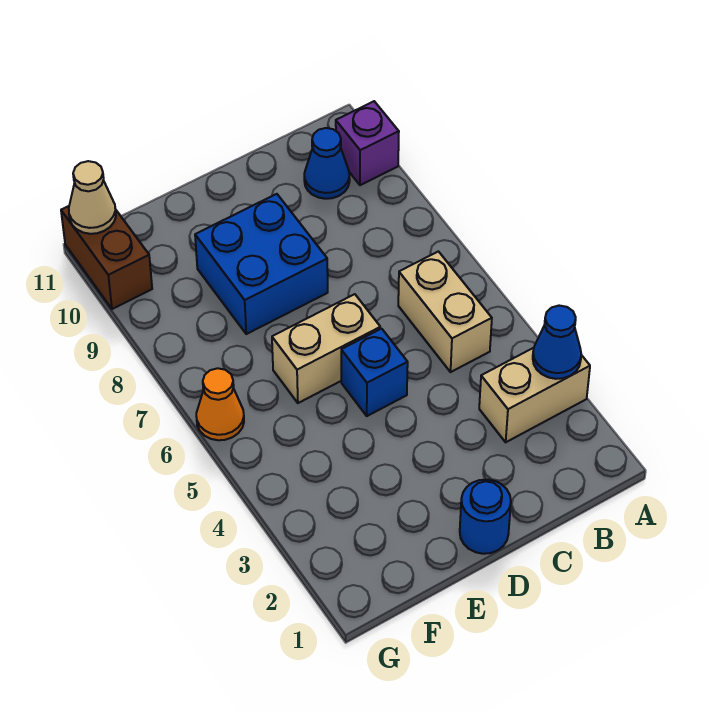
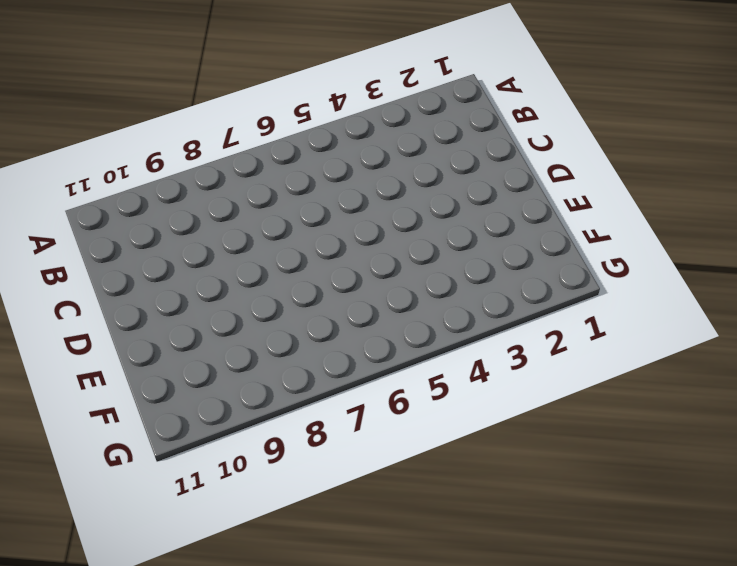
none -> tan 1x2 brick [479,348,590,442]
none -> purple 1x1 brick [336,101,399,185]
none -> tan 1x2 brick [398,251,492,372]

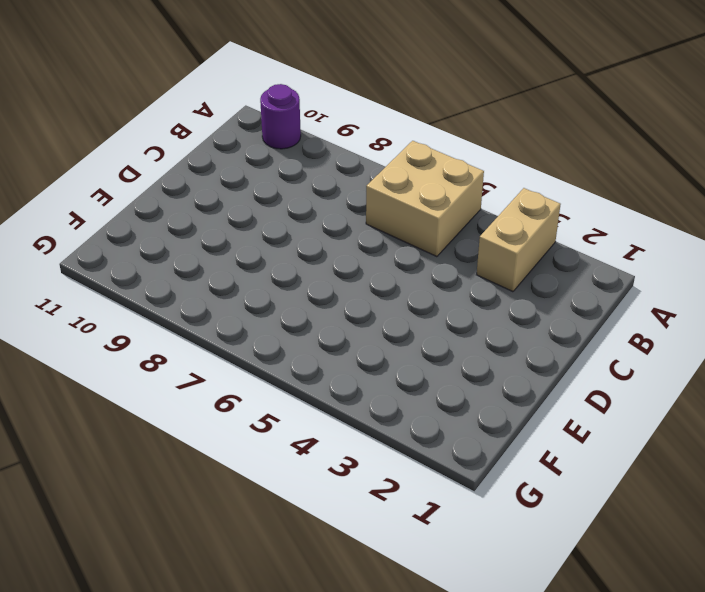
tan 2x2 brick [366,141,484,257] -> tan 1x2 brick [398,251,492,372]
purple 1x1 round brick [260,84,301,149] -> purple 1x1 brick [336,101,399,185]
none -> blue 1x1 cone [304,128,350,199]
none -> blue 1x1 round brick [460,480,511,554]
none -> blue 1x1 brick [341,329,408,416]

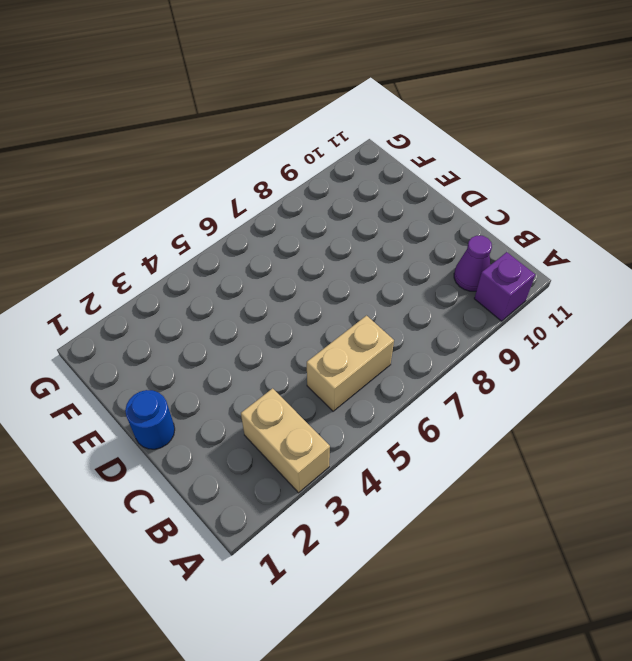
purple 1x1 cone [454,236,492,291] -> blue 1x1 cone [304,128,350,199]
none -> blue 1x1 brick [341,329,408,416]
none -> tan 1x2 brick [272,294,380,403]
none -> blue 2x2 brick [195,194,328,334]

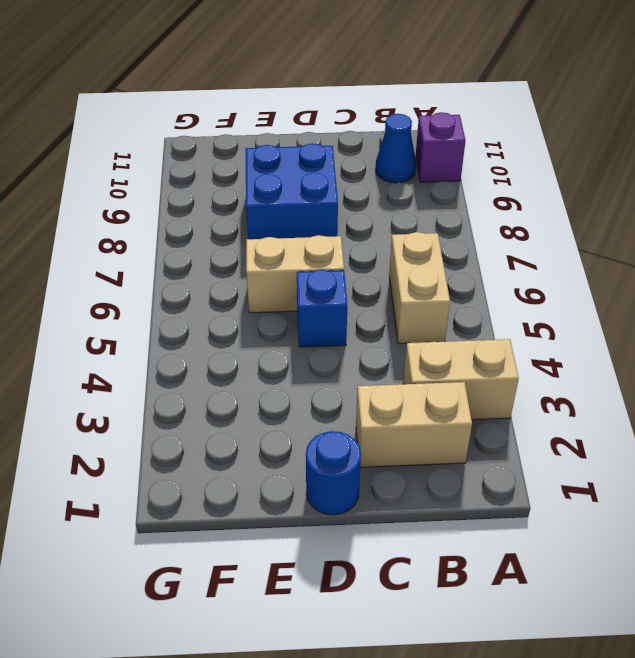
tan 1x2 brick [356,382,472,467] -> none
none -> orange 1x1 cone [196,368,244,440]
none -> brown 1x2 brick [61,206,152,309]
none -> blue 1x1 cone [533,306,581,379]

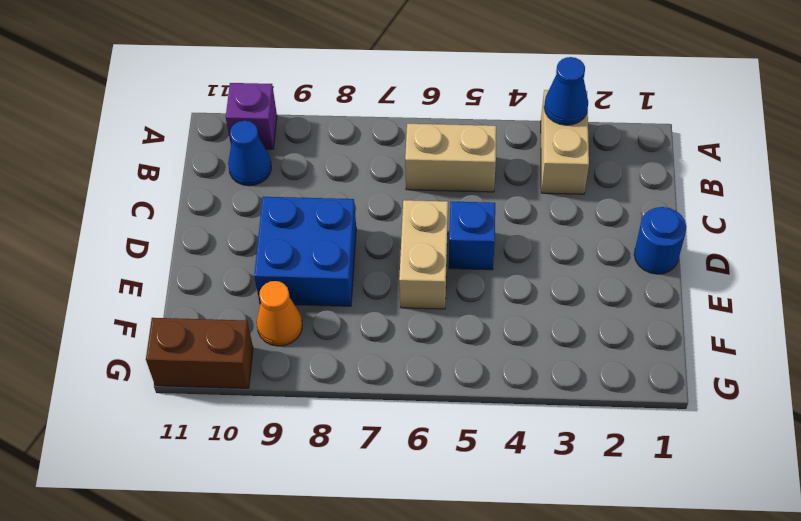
orange 1x1 cone [257,281,302,346] -> orange 1x1 cone moved to [196,368,244,440]
none -> tan 1x1 cone [69,161,116,234]

